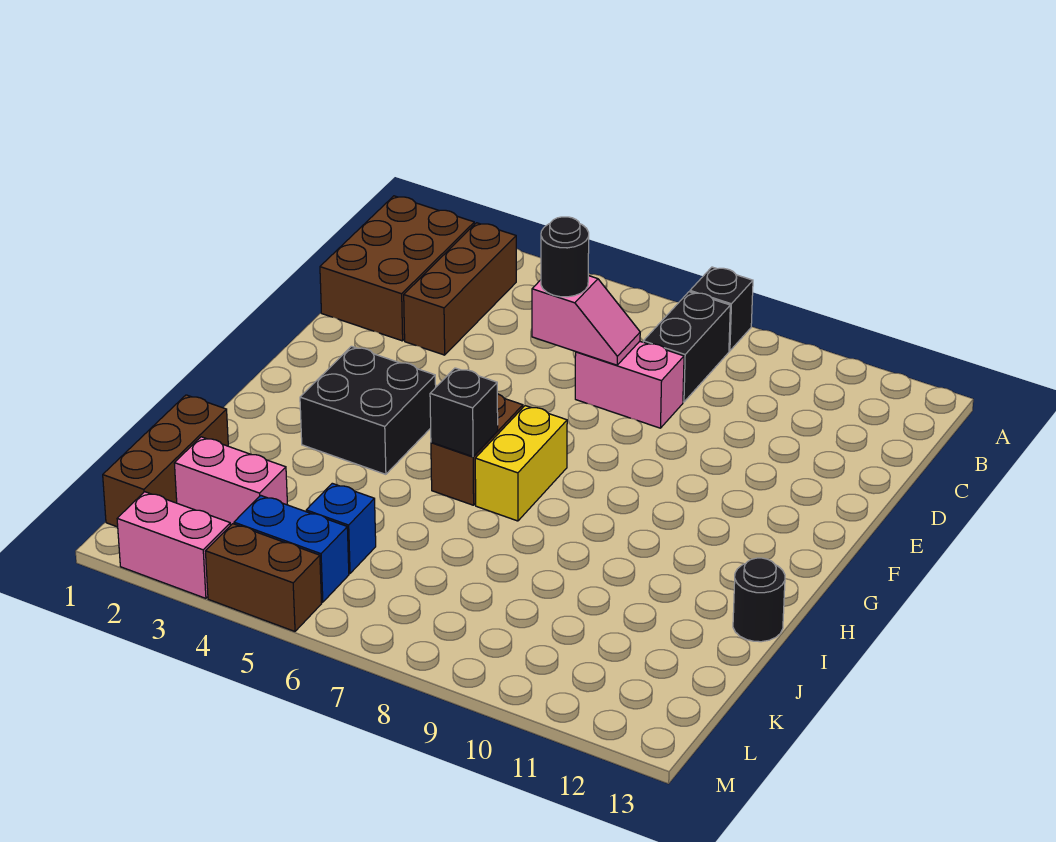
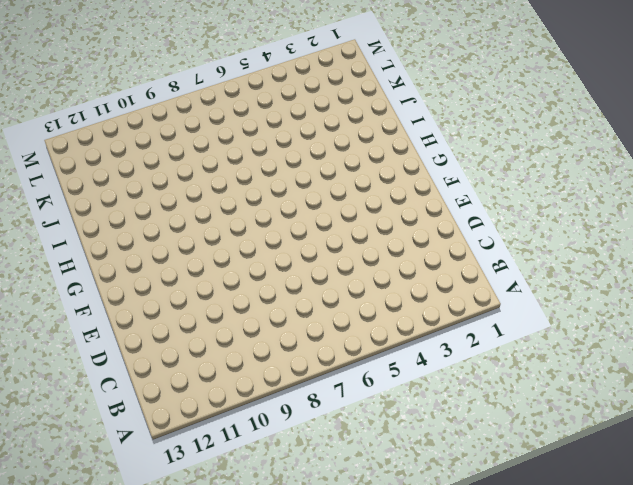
none -> black 1x1 brick [690,267,753,351]
none -> brown 2x3 brick [320,196,474,341]
none -> brown 1x3 brick [404,223,516,355]

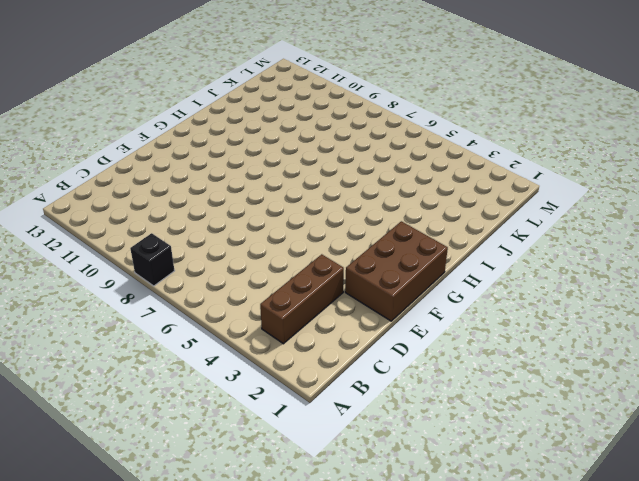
brown 2x3 brick [345,221,448,321] -> brown 2x3 brick moved to [320,196,474,341]
none -> black 1x2 brick [643,292,730,402]
none -> pink 1x2 brick [575,341,684,428]
none -> black 2x2 brick [300,346,436,474]

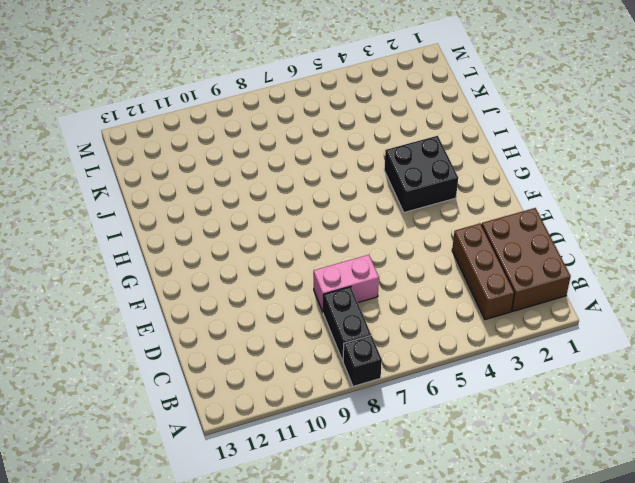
none -> brown 1x2 brick [431,394,523,505]
none -> yellow 1x2 brick [475,406,567,521]
none -> black 1x1 round brick [733,558,785,642]

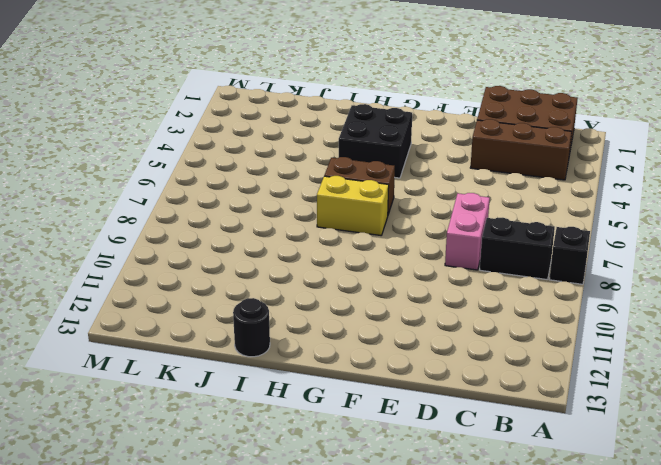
none -> brown 1x3 brick [103,395,228,527]
none -> pink 1x2 brick [174,437,287,525]
none -> blue 1x1 brick [306,483,376,573]

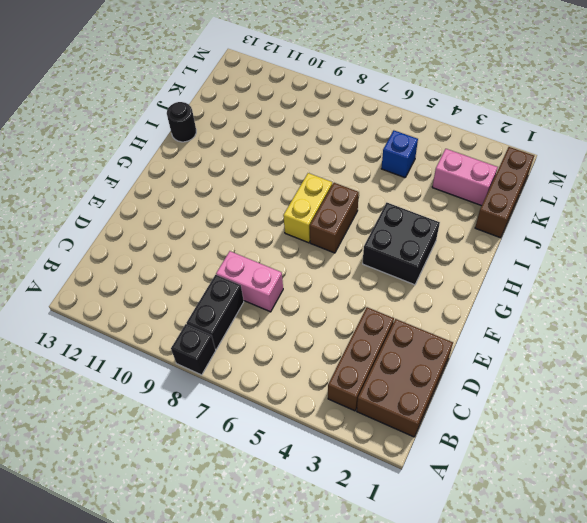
none -> blue 1x2 brick [234,495,349,602]
none -> pink 1x2 brick [117,492,231,598]
none -> brown 1x2 brick [205,524,322,631]

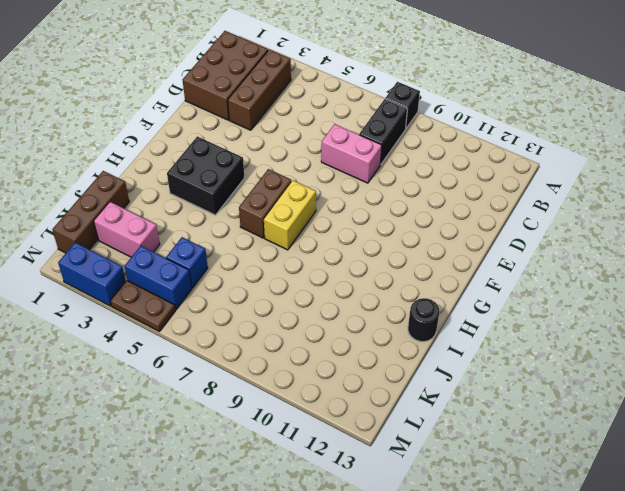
blue 1x2 brick [58,243,126,306] -> pink 1x2 brick [117,492,231,598]
brown 1x2 plate [110,280,175,331] -> brown 1x2 brick [205,524,322,631]
none -> pink 1x2 slope [532,276,640,365]
none -> black 1x1 brick [430,368,498,457]
none -> black 1x1 round brick [541,217,589,297]

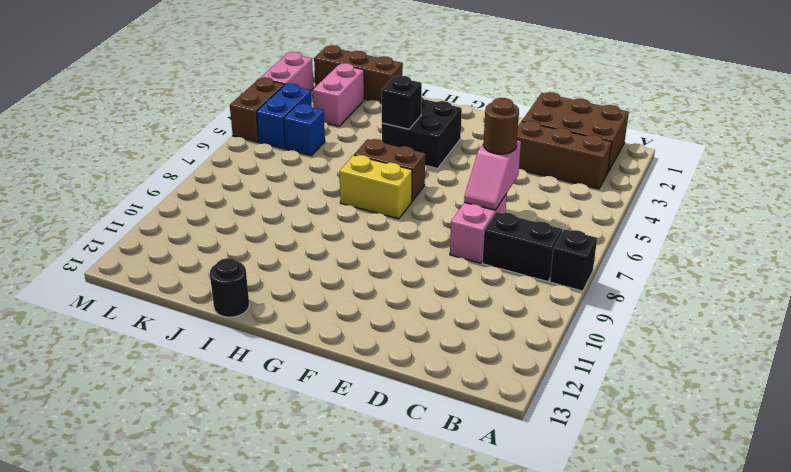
brown 1x1 round brick [483,98,519,154] -> black 1x1 round brick [541,217,589,297]
black 1x1 brick [382,76,422,129] -> black 1x1 brick moved to [430,368,498,457]

